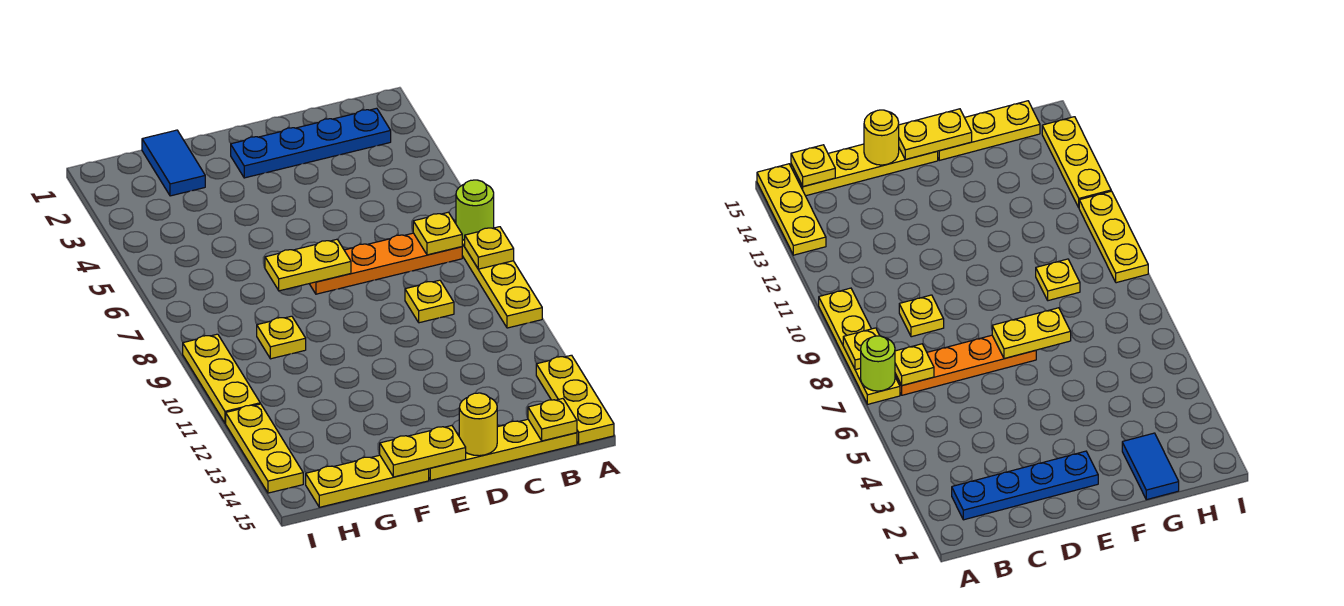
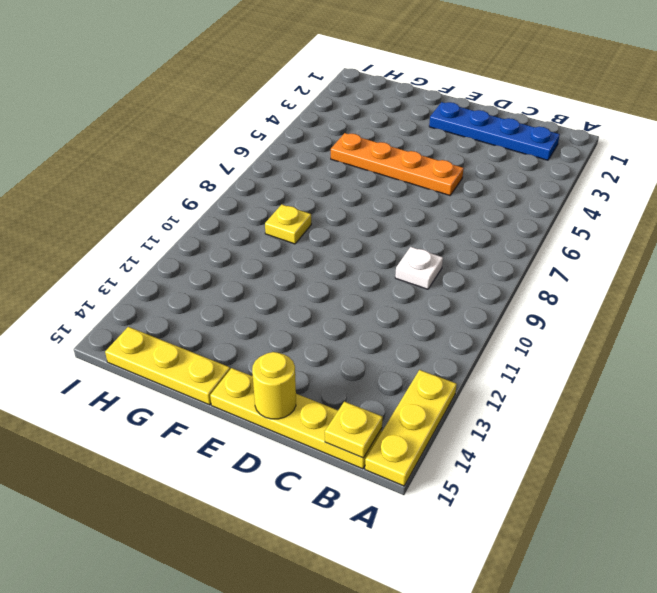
white 1x1 plate [395,247,443,289] -> yellow 1x1 plate [405,280,454,323]
orange 1x4 plate [331,133,464,195] -> orange 1x4 plate moved to [310,233,462,294]
none -> yellow 1x4 plate [462,239,542,328]
none -> blue 1x2 tile [142,130,205,196]
none -> yellow 1x3 plate [183,334,260,423]

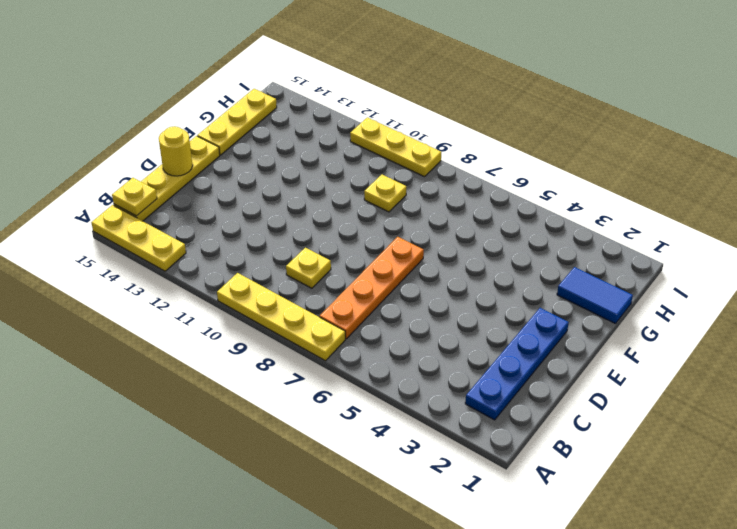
none -> yellow 1x3 plate [226,404,303,493]
none -> lime 1x1 round brick [456,180,494,241]
none -> yellow 1x1 plate [465,227,514,269]

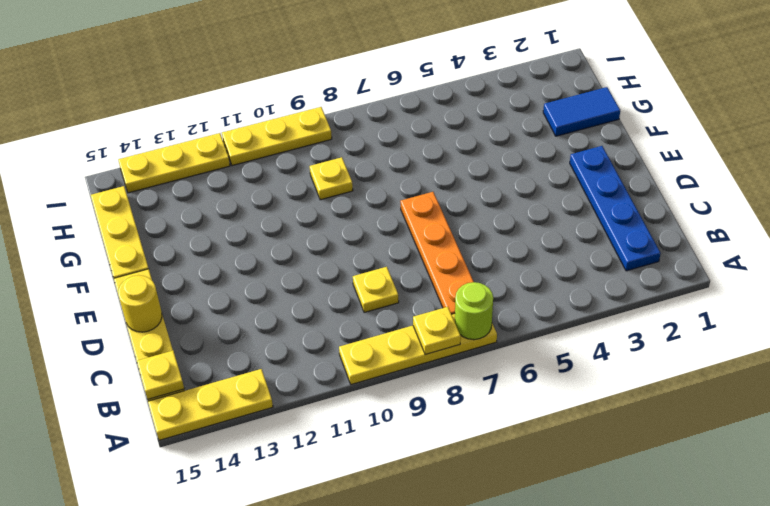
none -> yellow 1x1 plate [413,212,462,255]
none -> yellow 1x2 plate [265,239,351,291]
none -> yellow 1x2 plate [380,426,466,477]

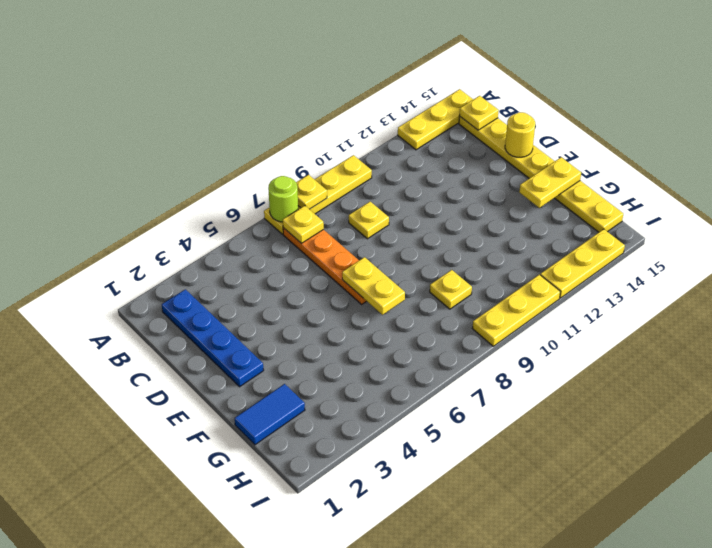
yellow 1x2 plate [519,157,581,208] -> yellow 1x2 plate turned to [380,426,466,477]

